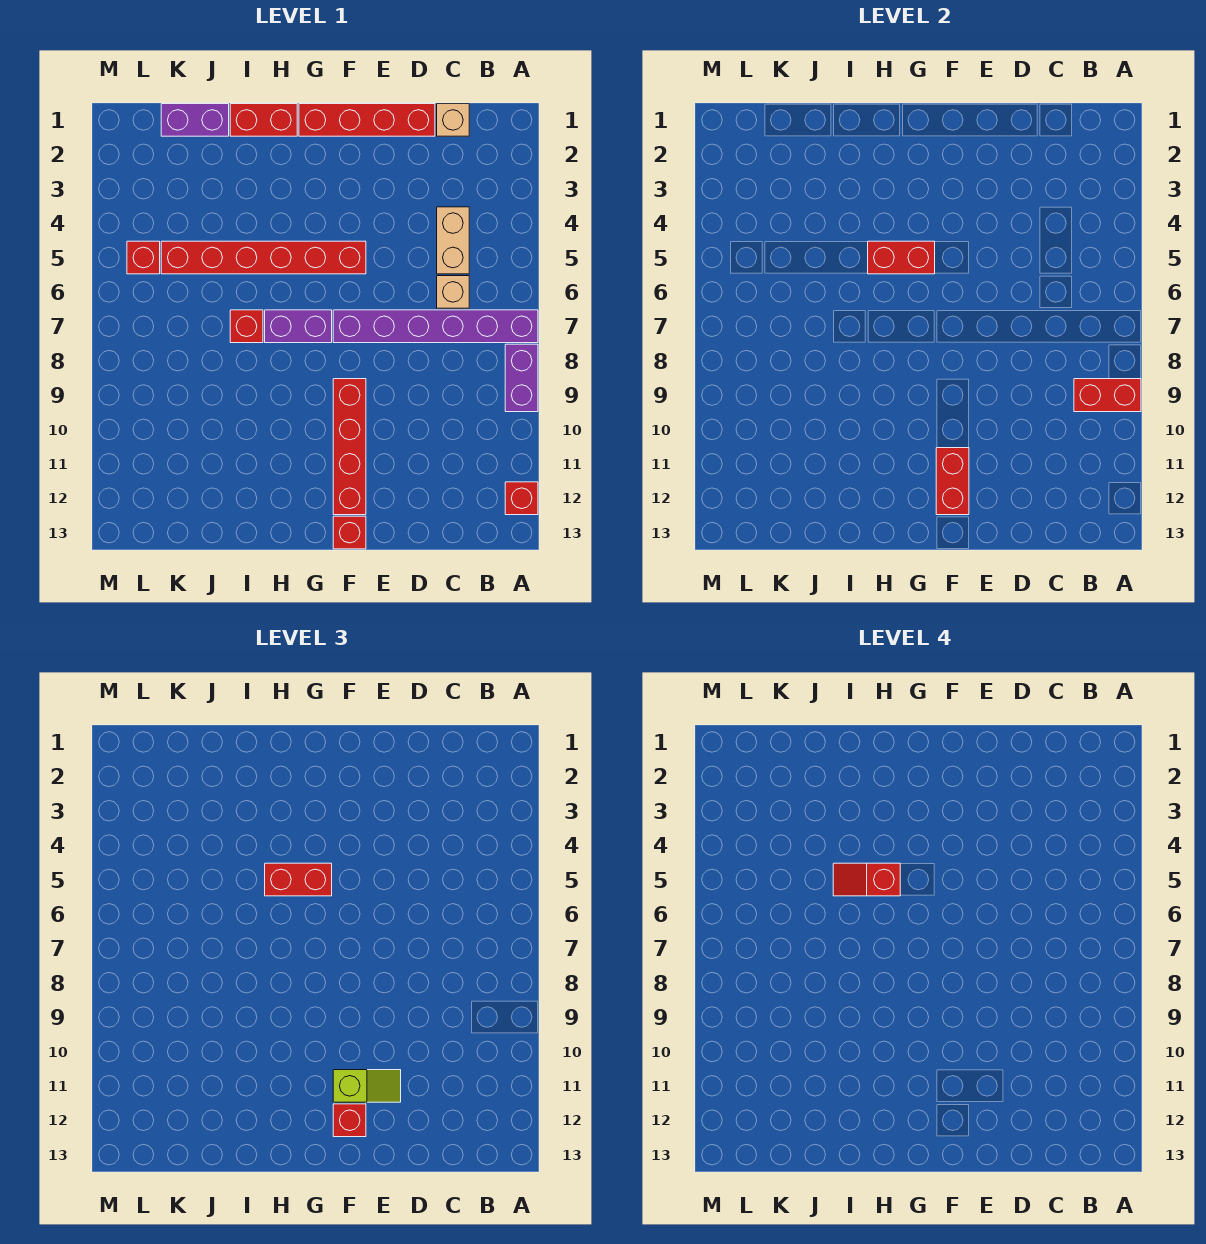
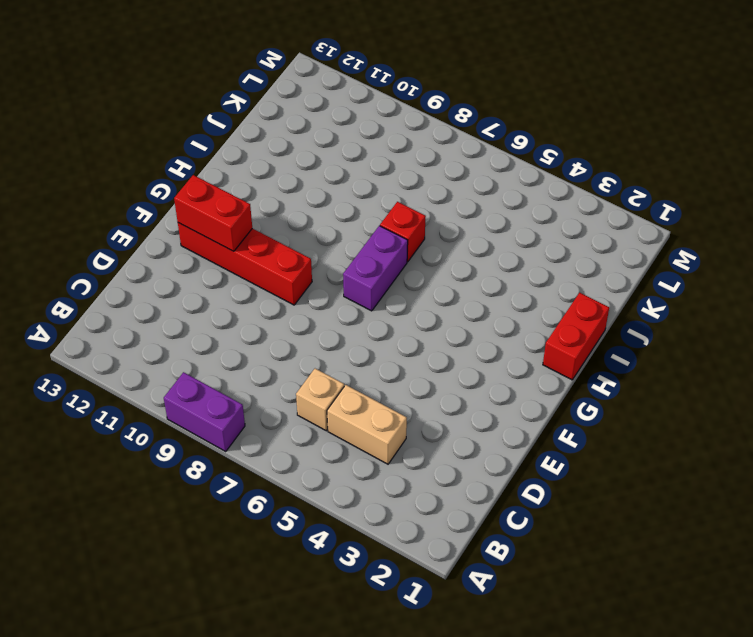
none -> purple 1x6 brick [333,310,538,343]
none -> red 1x1 brick [505,482,538,515]
none -> tan 1x1 brick [437,104,469,136]

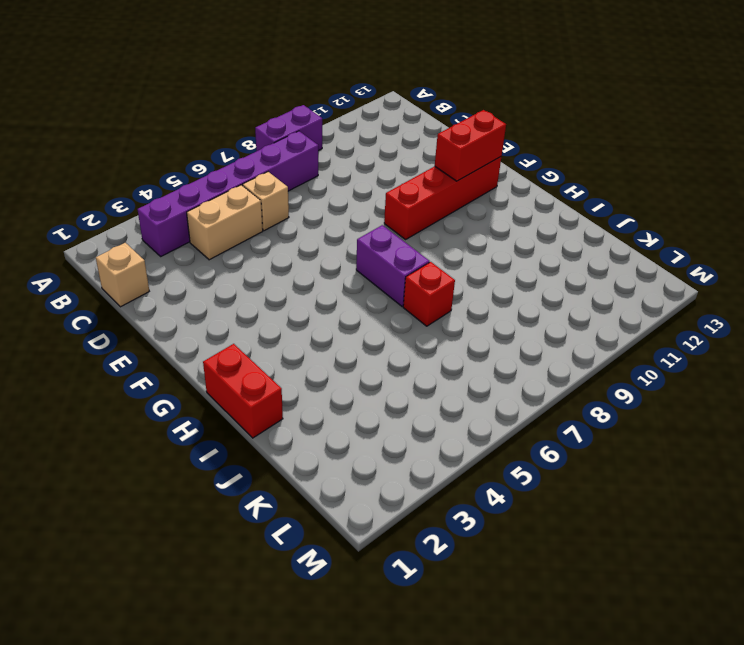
purple 1x6 brick [137,131,318,256] -> purple 1x6 brick turned to [333,310,538,343]
none -> red 1x1 brick [505,482,538,515]
none -> red 1x4 brick [299,104,435,136]
none -> red 1x6 brick [161,241,366,274]

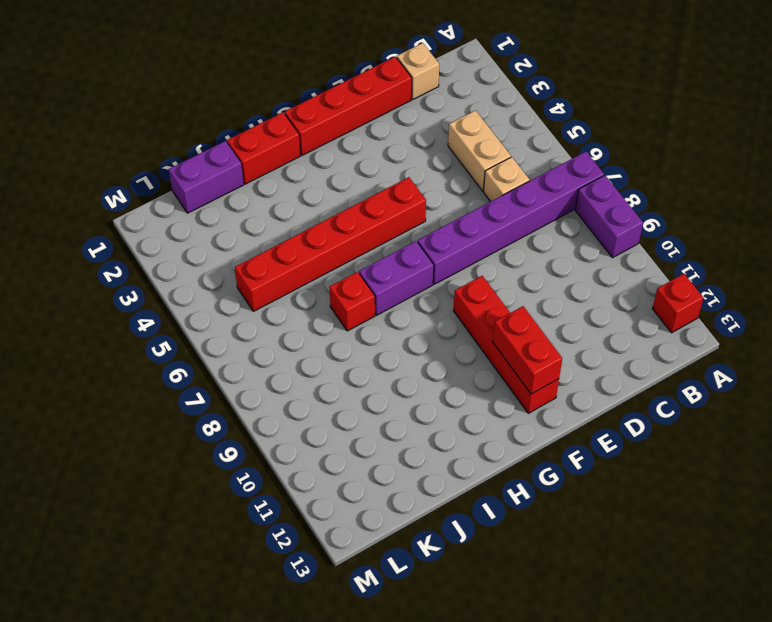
none -> red 1x1 brick [333,516,366,549]
none -> red 1x1 brick [127,241,160,274]
none -> red 1x2 brick [1074,379,1141,412]

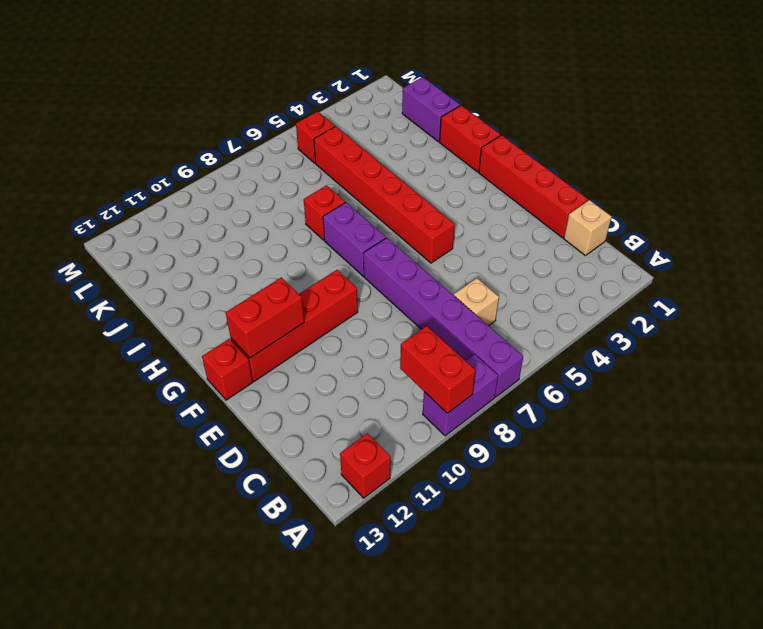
none -> tan 1x2 brick [437,207,469,274]
none -> red 1x2 brick [868,241,935,274]
none -> lime 1x2 slope [333,1070,401,1102]

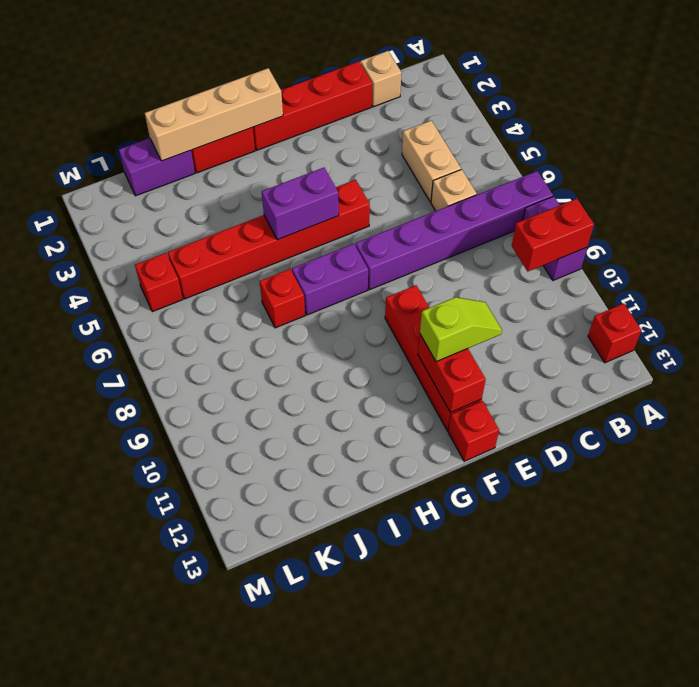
tan 1x4 brick [145,68,283,161] -> none
purple 1x2 brick [262,168,339,240] -> red 1x2 brick [868,241,935,274]
none -> red 1x1 brick [333,1104,366,1137]
none -> red 1x2 brick [265,863,332,896]
none -> red 1x2 slope [833,863,900,896]

